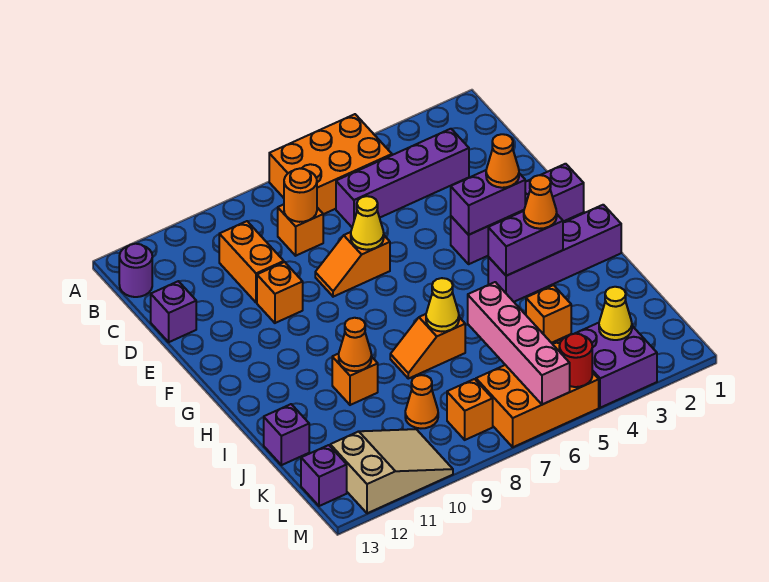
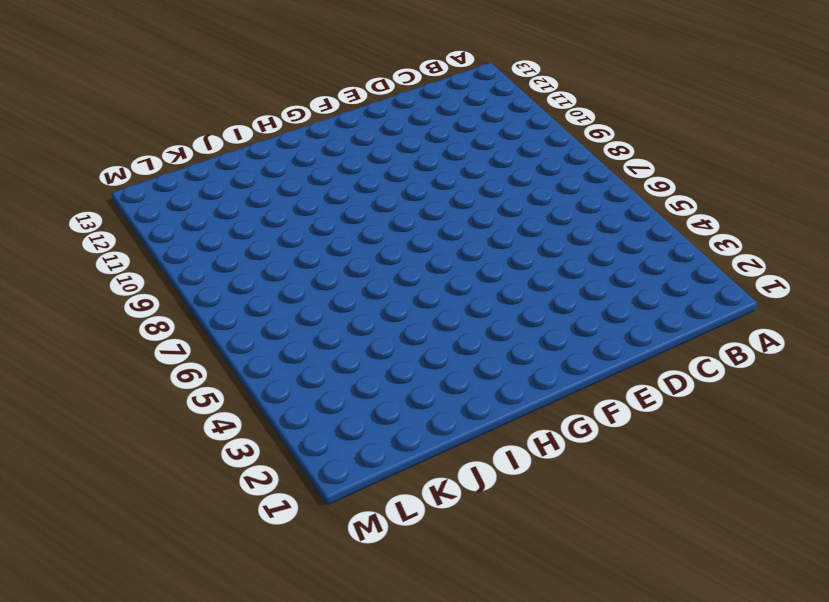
none -> orange 2x3 brick [269,114,392,214]
none -> purple 1x1 round brick [119,244,152,297]
none -> purple 1x4 brick [336,129,469,227]
none -> orange 1x1 brick [278,204,323,256]

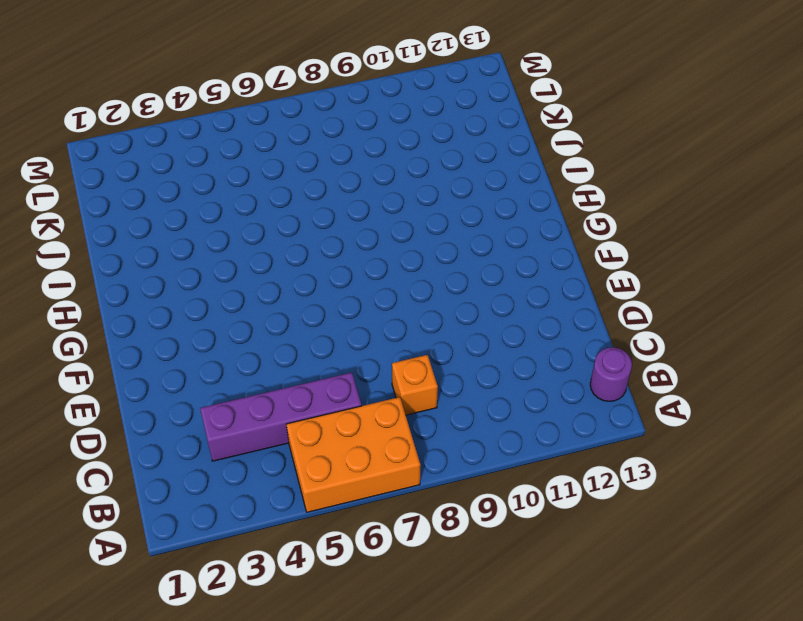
none -> orange 1x2 brick [219,221,284,303]
none -> purple 1x1 brick [151,281,196,342]
none -> orange 1x2 slope [315,232,390,297]
none -> orange 1x1 brick [257,262,303,323]

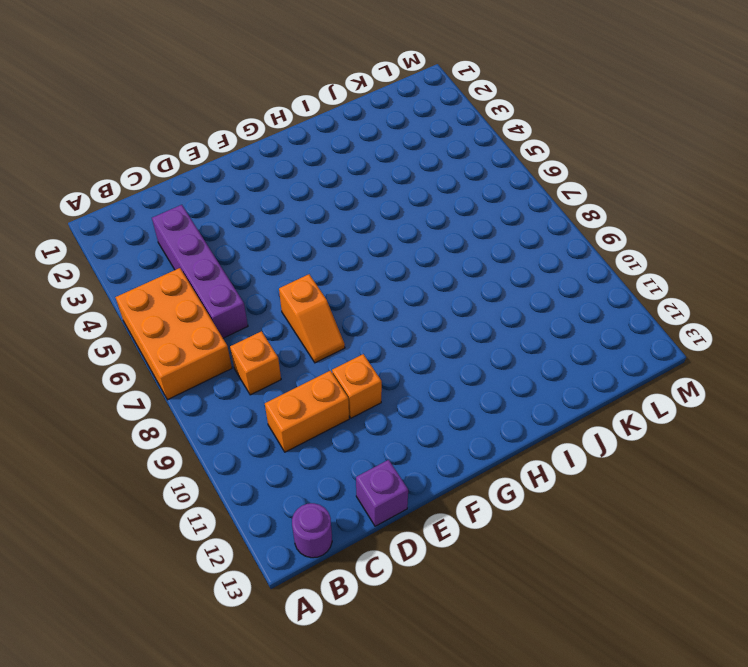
none -> purple 1x4 brick [451,164,584,264]
none -> purple 1x4 brick [488,205,621,302]
none -> orange 1x2 slope [390,314,465,379]
none -> orange 1x1 brick [332,354,378,405]

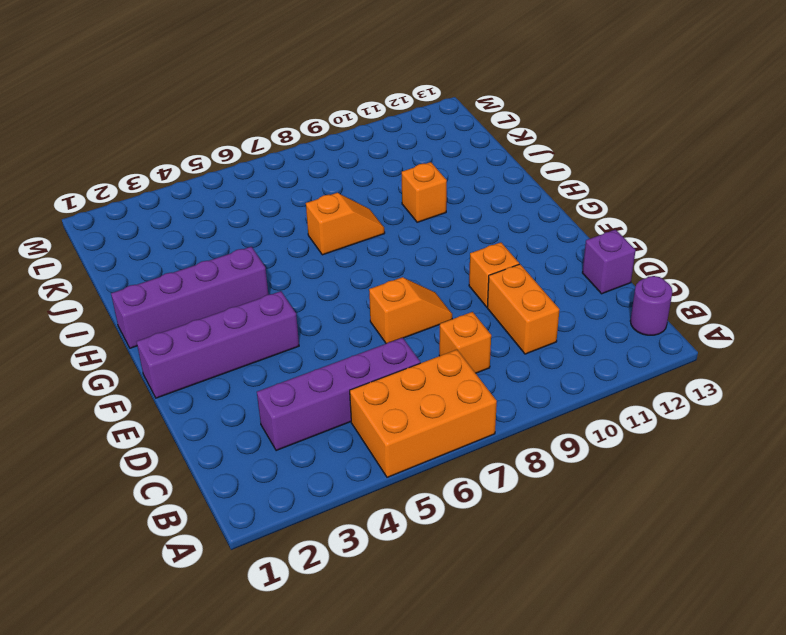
none -> orange 1x1 brick [526,285,571,343]
none -> purple 1x1 brick [264,404,309,465]
none -> orange 1x1 cone [405,375,438,428]
none -> purple 2x2 brick [575,323,657,408]

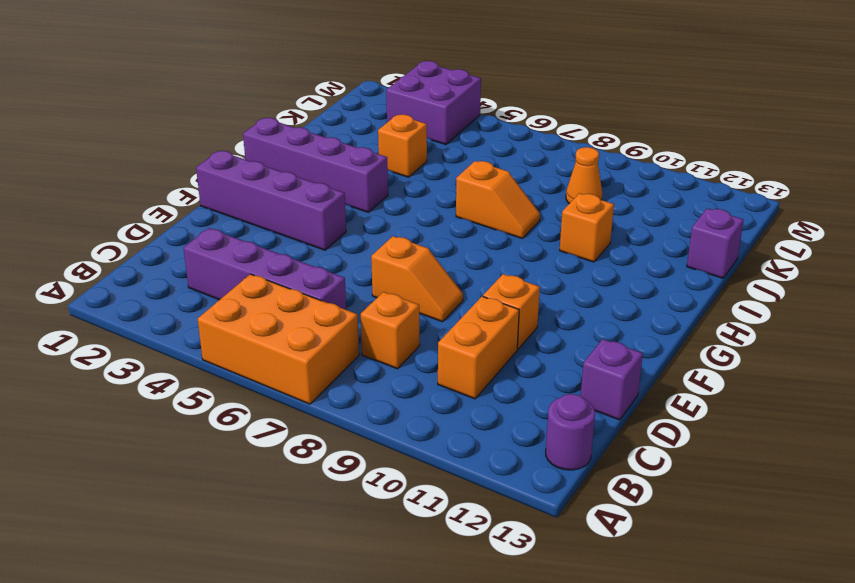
none -> orange 2x3 brick [476,339,599,447]
none -> orange 1x1 brick [447,379,493,440]
none -> tan 2x3 slope [330,429,453,513]
none -> purple 1x1 brick [301,445,347,506]

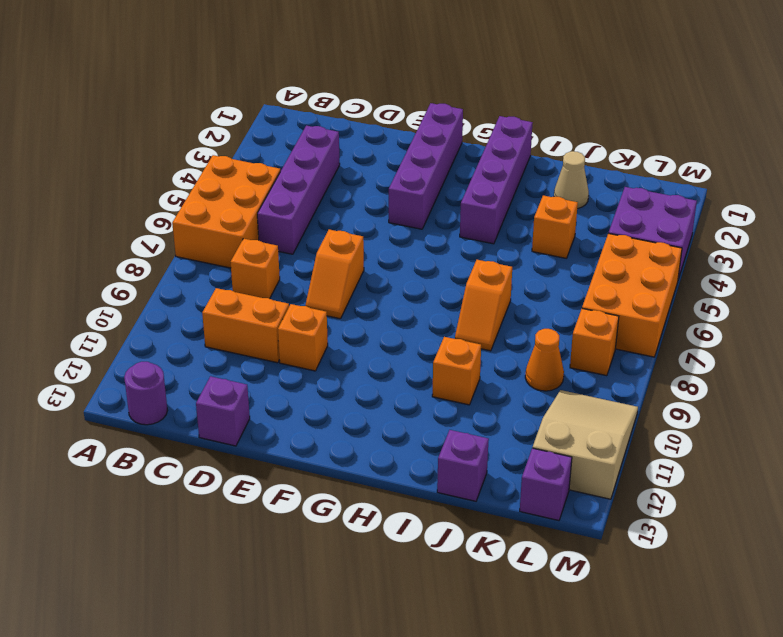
tan 1x1 cone [554,151,589,209] -> none
none -> orange 1x1 round brick [284,169,317,222]
none -> yellow 1x1 cone [351,196,384,250]
none -> purple 1x2 brick [451,170,525,235]
none -> purple 1x2 brick [488,211,563,276]

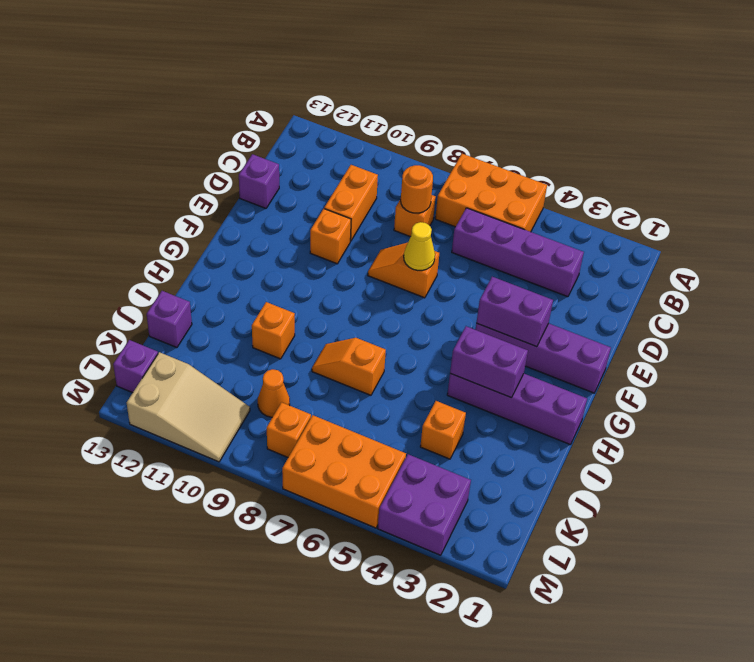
none -> purple 1x1 round brick [119,244,152,297]
none -> yellow 1x1 cone [426,278,459,332]
none -> orange 1x1 cone [339,318,371,371]
none -> pink 1x4 brick [468,282,570,405]

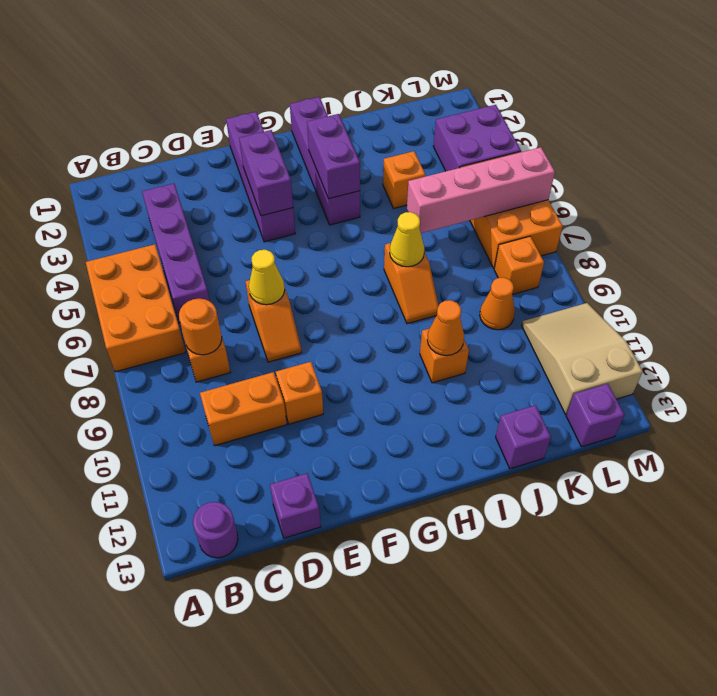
none -> yellow 1x1 cone [599,287,632,340]
none -> red 1x1 round brick [559,334,592,387]
none -> orange 1x1 cone [486,134,519,188]
none -> orange 1x1 cone [524,175,557,229]

